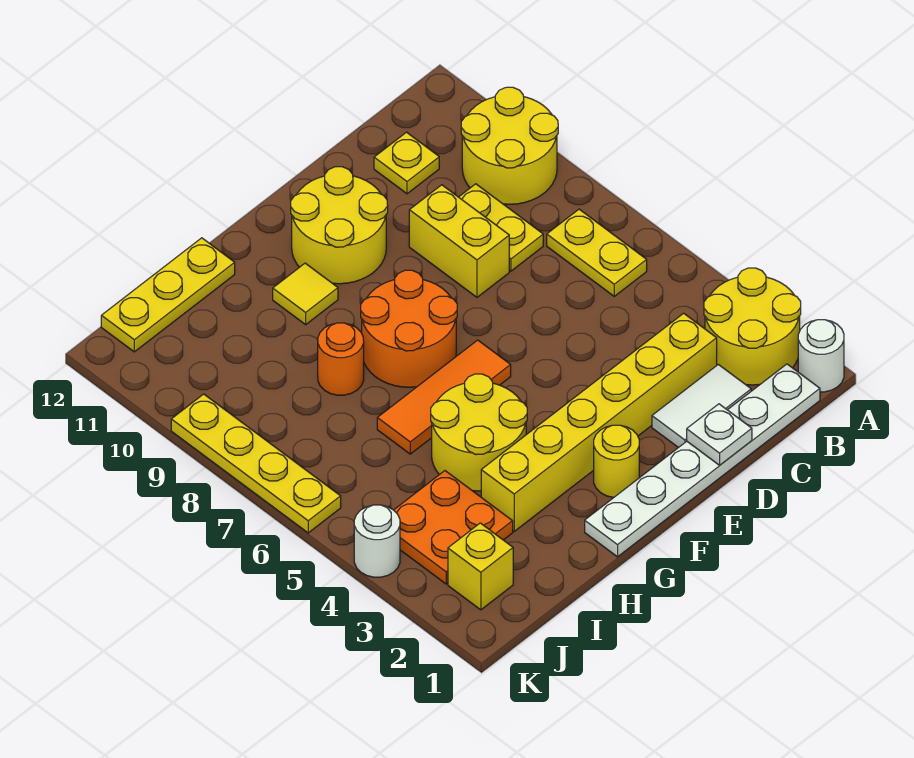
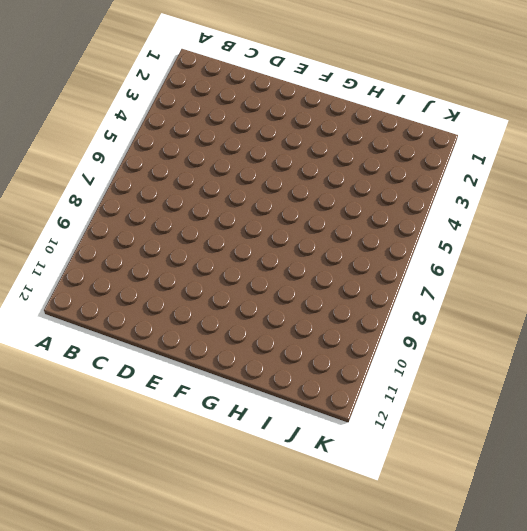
none -> white 1x1 round brick [798,320,844,392]
none -> yellow 2x2 round brick [704,268,801,385]
none -> yellow 2x2 round brick [461,87,558,204]

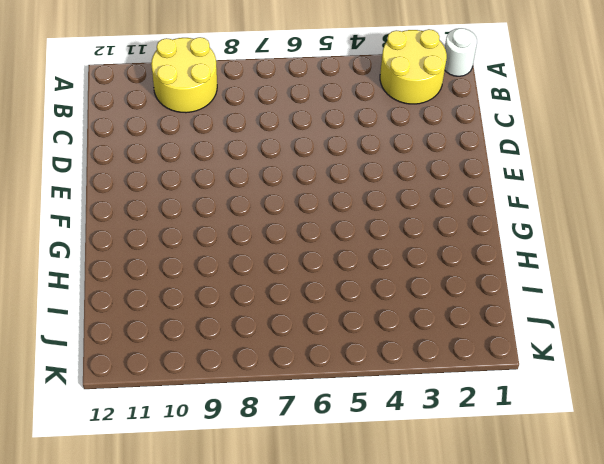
none -> white 1x6 plate [585,364,820,557]
none -> yellow 1x2 plate [547,209,647,296]
none -> white 1x2 tile [652,364,751,448]

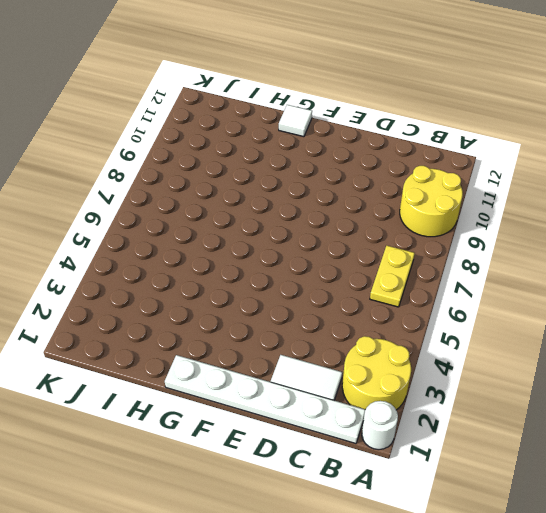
white 1x1 tile [279,105,312,137] -> none
none -> yellow 1x6 brick [481,313,717,531]
none -> yellow 1x2 plate [459,184,543,271]
none -> yellow 1x1 plate [374,132,439,194]

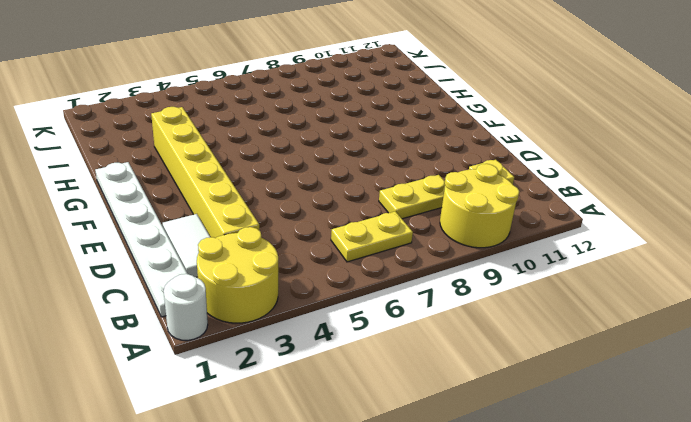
none -> yellow 1x2 brick [409,185,509,297]
none -> yellow 2x2 round brick [291,167,388,284]
none -> yellow 1x1 round brick [594,425,639,498]

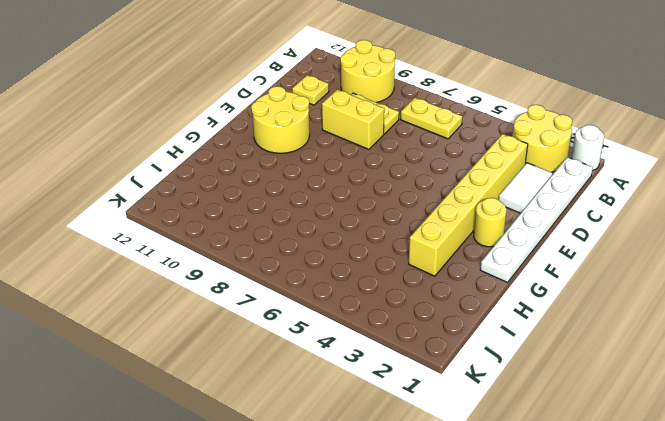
none -> orange 1x3 tile [377,340,511,454]
none -> orange 2x2 round brick [361,270,457,387]
none -> yellow 2x2 round brick [431,374,527,491]

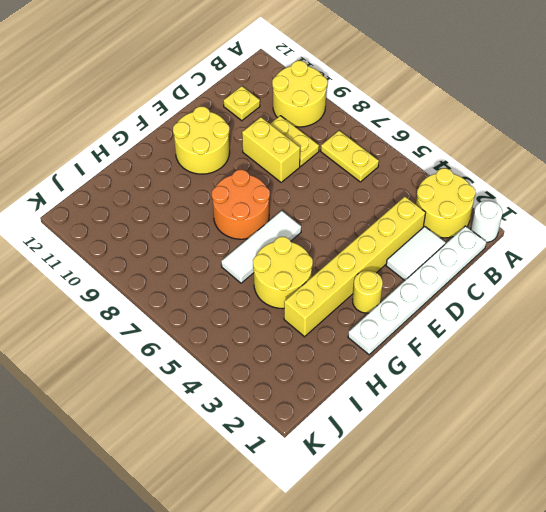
white 1x3 tile [221,211,301,283] -> orange 1x3 tile [377,340,511,454]
none -> yellow 1x1 tile [273,263,338,325]
none -> orange 1x1 round brick [318,323,364,395]
none -> yellow 1x3 plate [101,238,235,352]

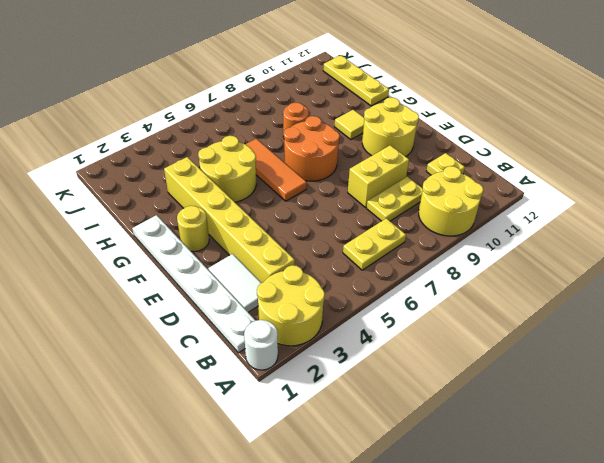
none -> orange 2x2 plate [394,471,513,584]
none -> yellow 1x1 brick [448,523,513,610]
none -> white 1x1 round brick [354,505,400,577]

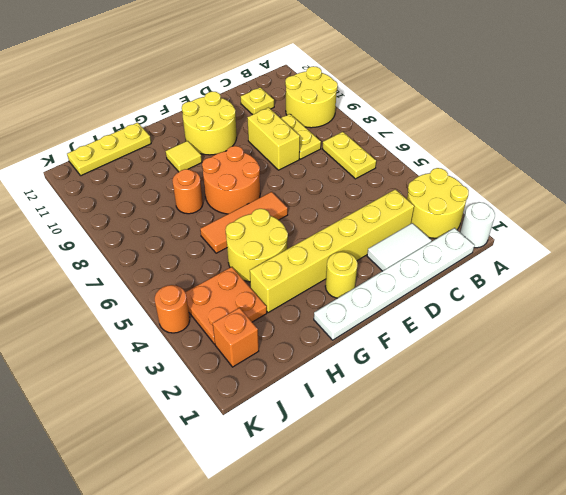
orange 1x1 brick [213,308,259,367] -> yellow 1x1 brick [448,523,513,610]
orange 1x1 round brick [155,285,190,333] -> white 1x1 round brick [354,505,400,577]
none -> yellow 1x4 plate [171,394,341,533]
none -> white 1x1 plate [687,404,752,465]

